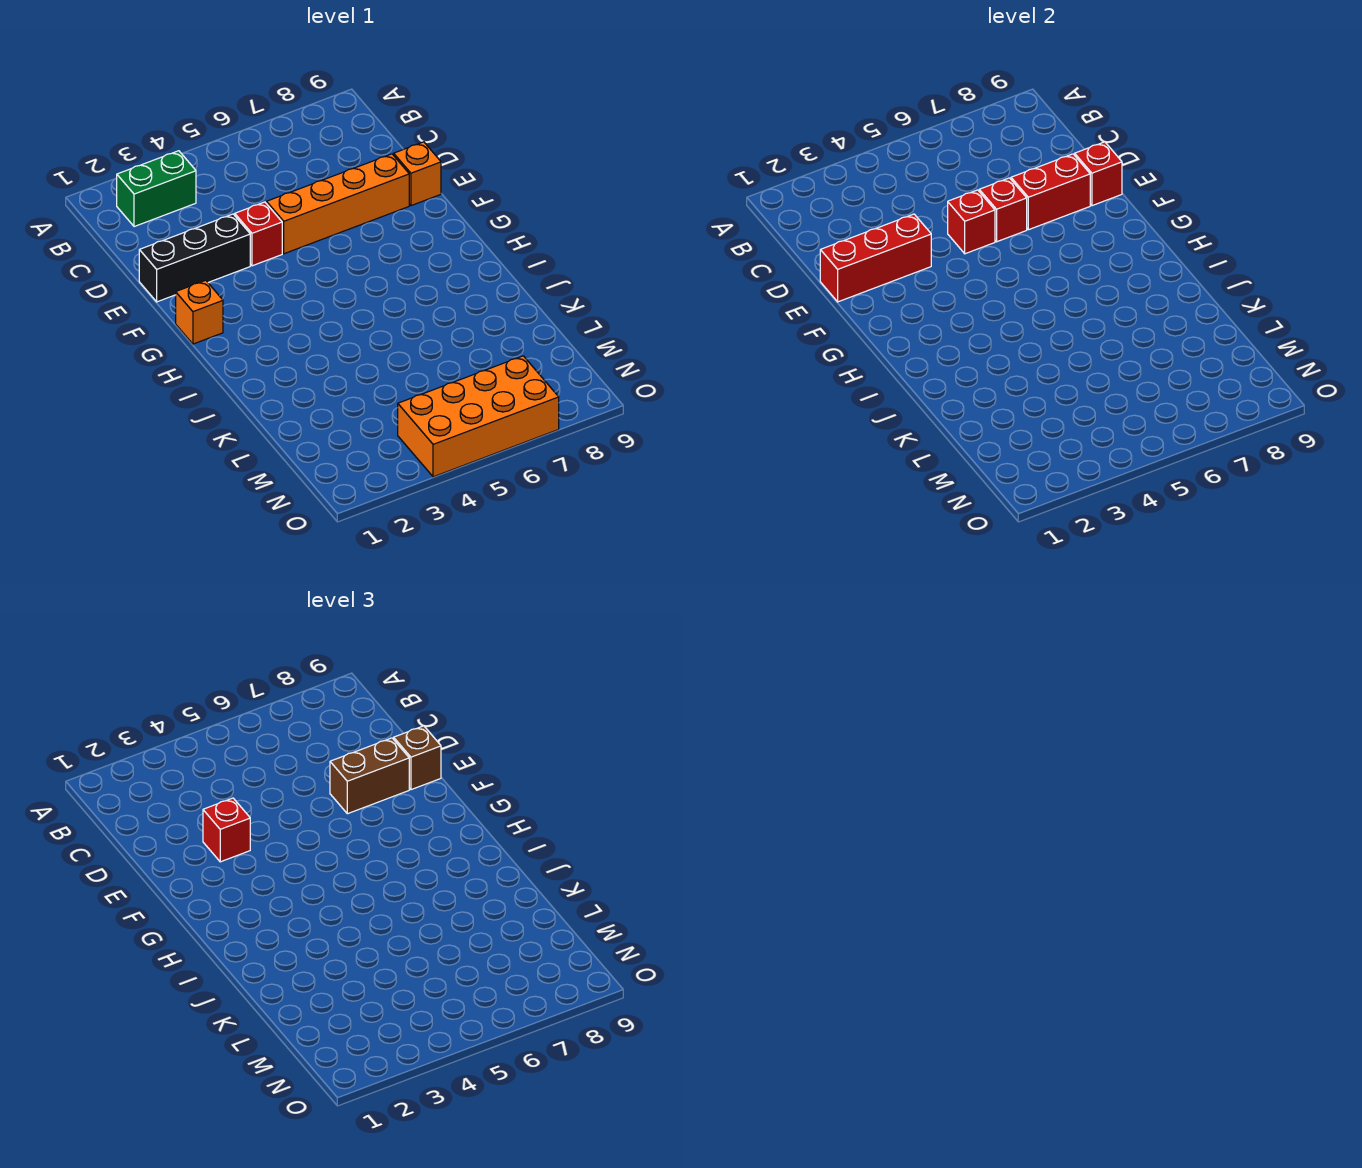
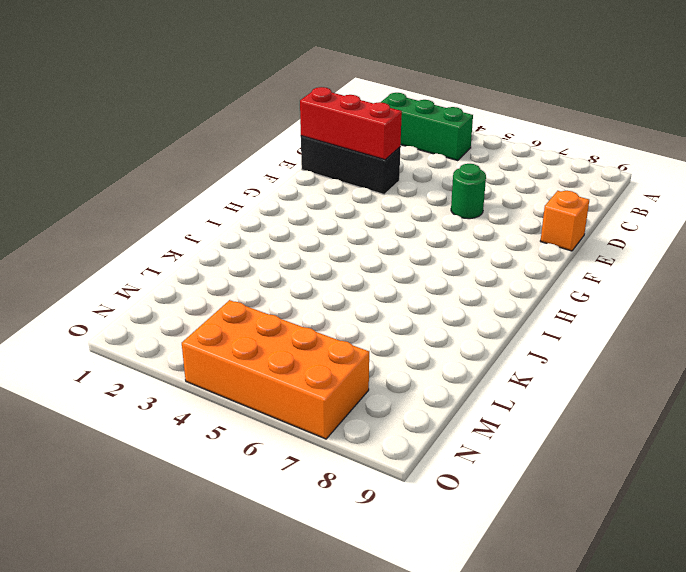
green 1x3 brick [381,93,473,160] -> green 1x2 brick [117,151,196,227]
green 1x1 round brick [451,164,486,219] -> orange 1x4 brick [267,154,409,254]
none -> red 1x1 brick [235,202,282,266]
none -> orange 1x1 brick [176,280,223,344]
none -> red 1x1 brick [948,190,995,254]

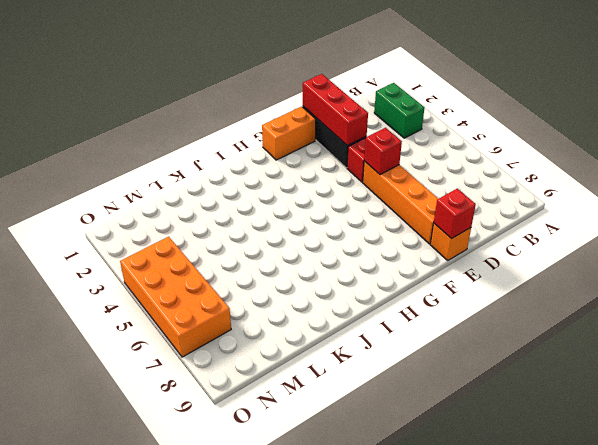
orange 1x2 brick [262,107,316,160] -> orange 1x1 brick [176,280,223,344]
none -> red 1x1 brick [979,178,1027,242]
none -> red 1x2 brick [1011,154,1090,230]
none -> red 1x1 brick [203,798,250,862]

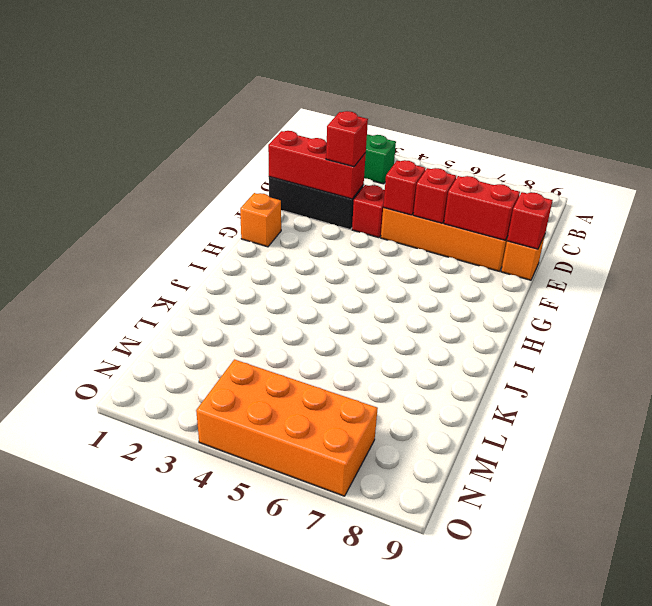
none -> brown 1x2 brick [330,738,409,814]
none -> brown 1x1 brick [394,726,441,790]

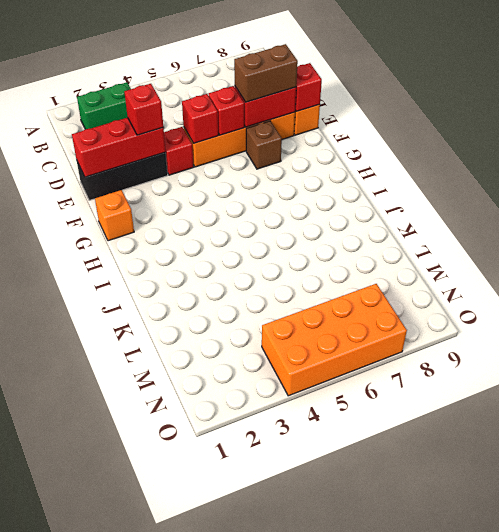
brown 1x1 brick [246,121,282,169] -> brown 1x1 brick moved to [394,726,441,790]

